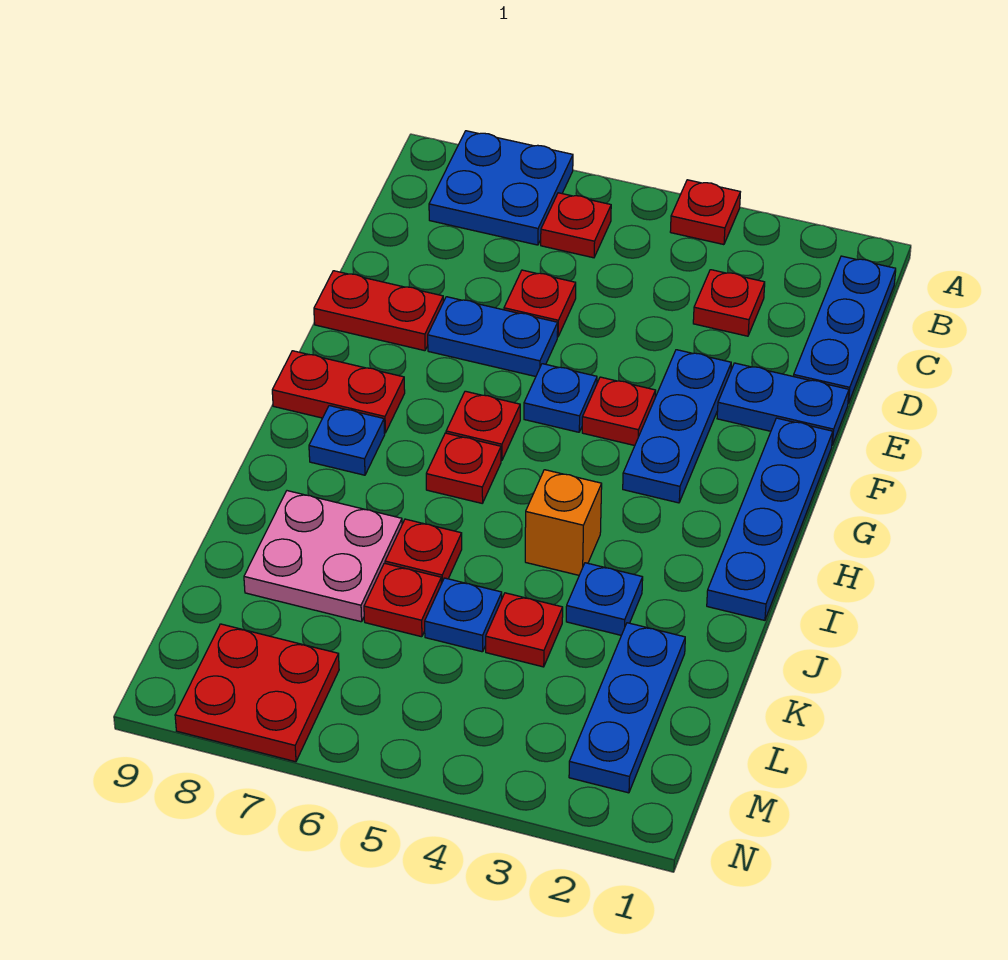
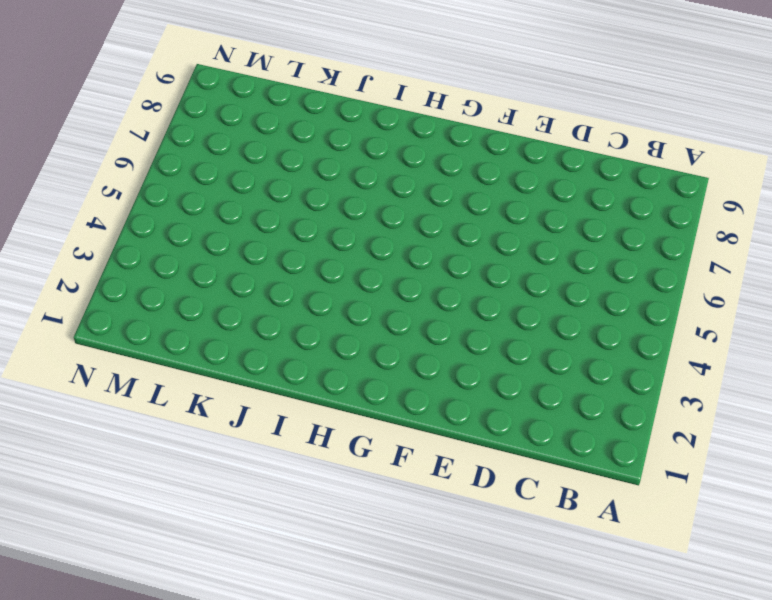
none -> red 1x1 plate [670,180,740,245]
none -> blue 2x2 plate [429,131,573,245]
none -> blue 1x3 plate [794,256,896,404]

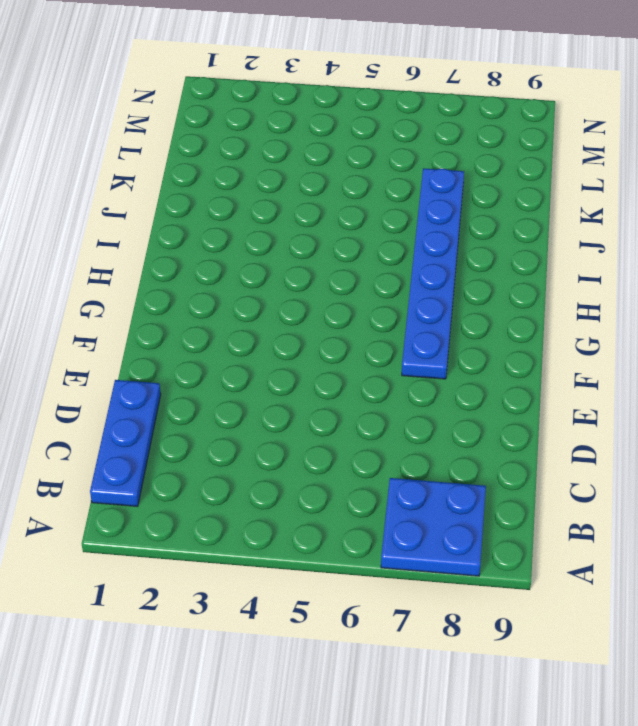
blue 1x6 plate [402,168,464,379] -> pink 2x2 plate [244,491,402,622]
none -> red 1x1 plate [670,180,740,245]
none -> red 1x1 plate [541,193,611,258]
none -> red 1x1 plate [693,270,765,336]

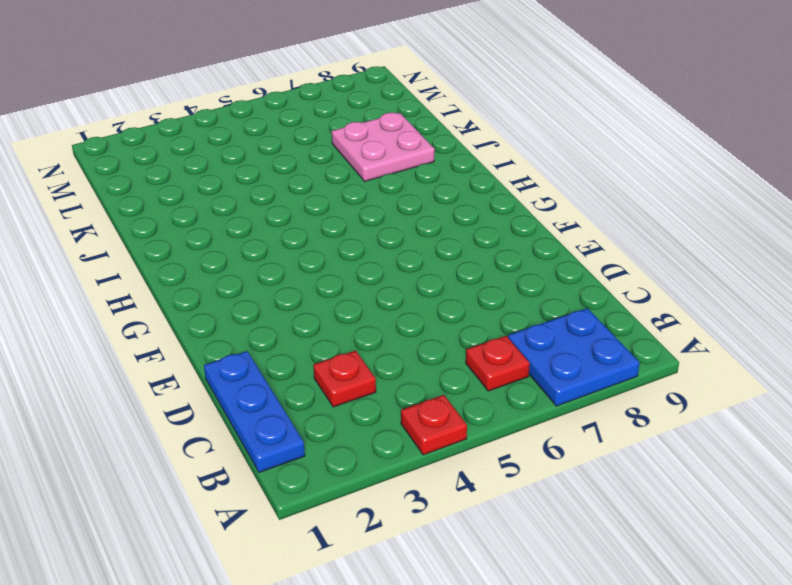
none -> red 1x1 plate [504,270,576,337]
none -> blue 1x2 plate [717,363,849,445]
none -> blue 1x3 plate [623,350,731,503]

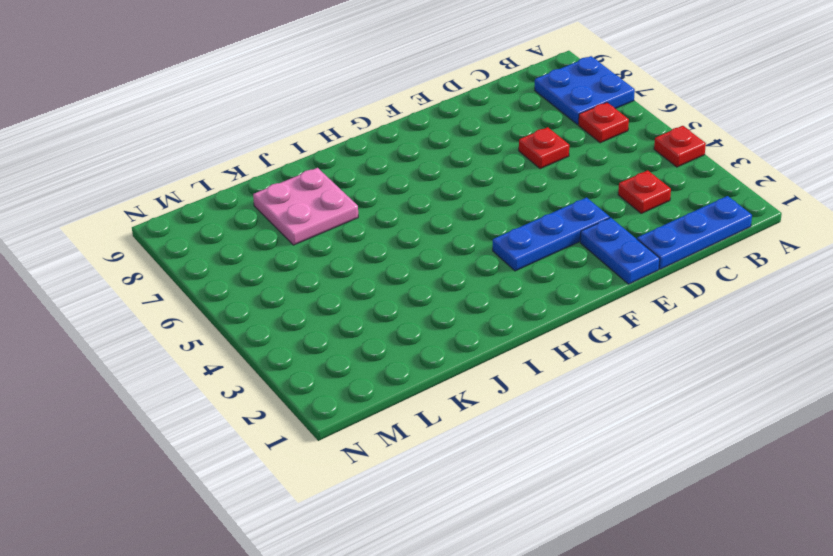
none -> blue 1x2 plate [428,297,558,376]
none -> red 1x2 plate [314,271,443,351]
none -> blue 1x4 plate [707,418,833,620]

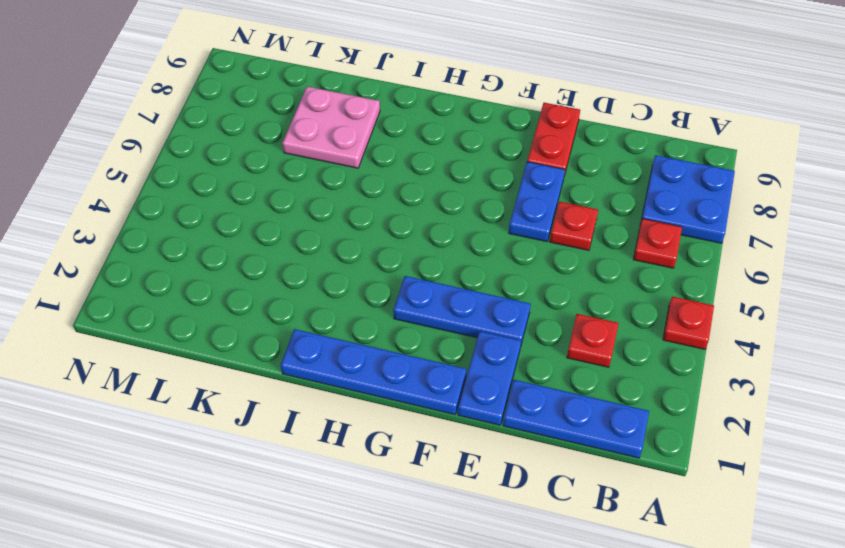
none -> red 1x1 plate [582,377,656,446]
none -> blue 1x1 plate [524,364,597,432]
none -> red 1x1 plate [446,391,520,461]

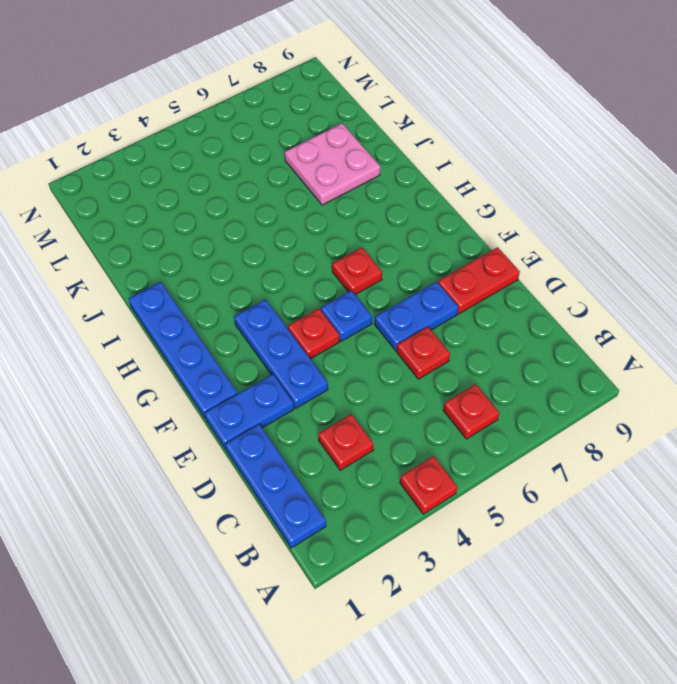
none -> blue 2x2 plate [429,131,573,245]
none -> red 1x2 plate [272,351,405,433]
none -> red 1x1 plate [426,433,501,503]

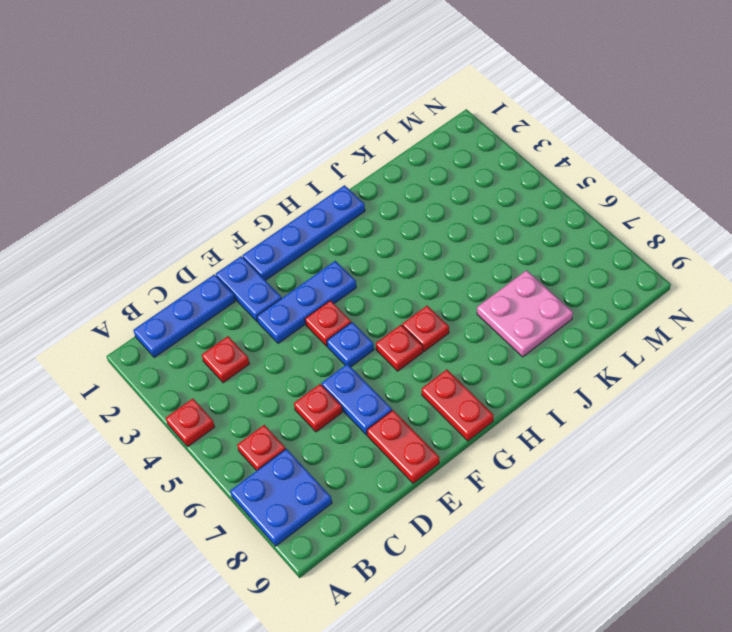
none -> blue 1x1 plate [309,406,385,475]
none -> orange 1x1 brick [525,470,602,575]
none -> blue 1x1 plate [566,563,643,635]

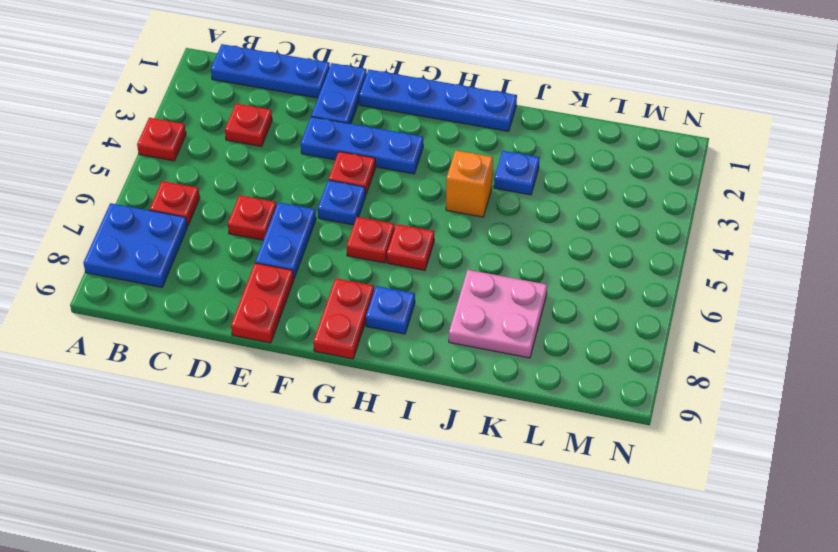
none -> red 1x1 plate [385,519,462,584]
none -> blue 1x3 plate [569,623,685,793]
none -> red 1x1 plate [486,593,563,667]

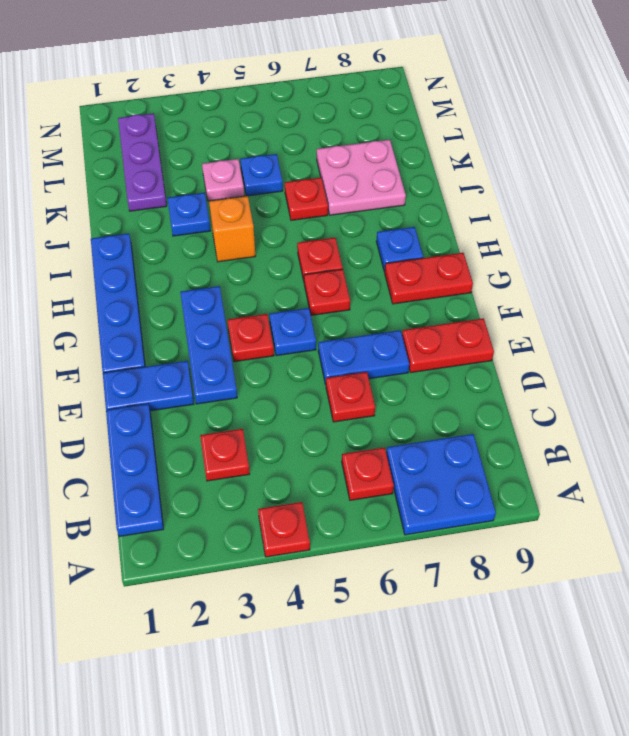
purple 1x3 plate [118,113,167,211] -> blue 1x3 plate [569,623,685,793]
pink 1x1 plate [202,159,244,201] -> red 1x1 plate [486,593,563,667]
none -> red 1x1 plate [364,563,441,637]
none -> red 2x2 plate [175,624,339,762]

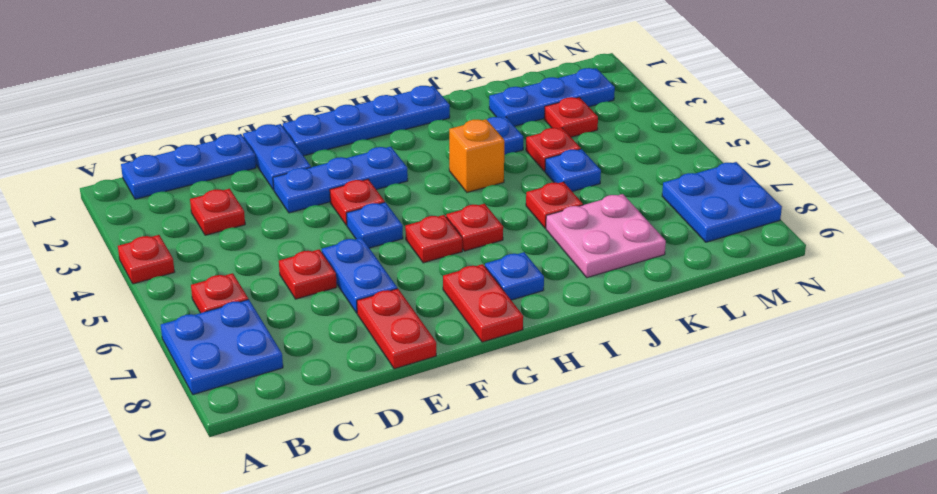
red 1x1 plate [544,97,598,137] -> red 1x1 plate moved to [364,563,441,637]
blue 2x2 plate [662,162,782,242] -> red 2x2 plate [175,624,339,762]

